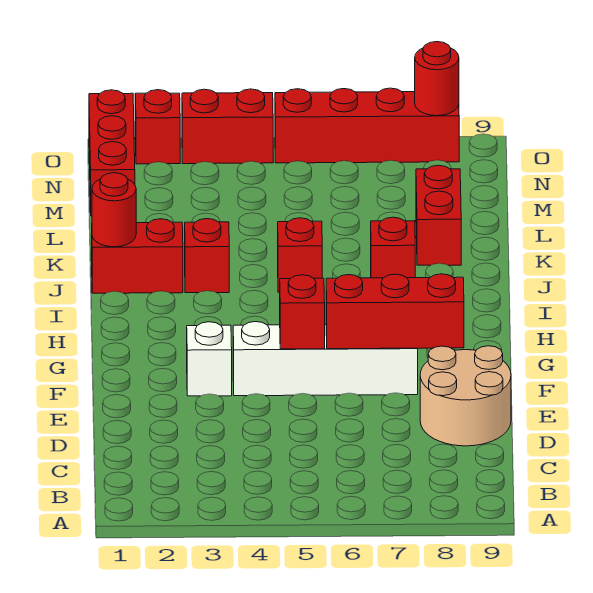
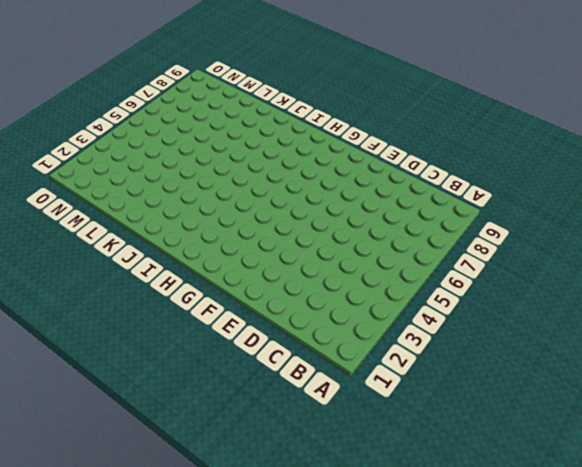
none -> tan 2x2 round brick [420,346,511,446]
none -> white 1x1 brick [187,322,232,396]
none -> white 1x4 brick [233,322,418,396]

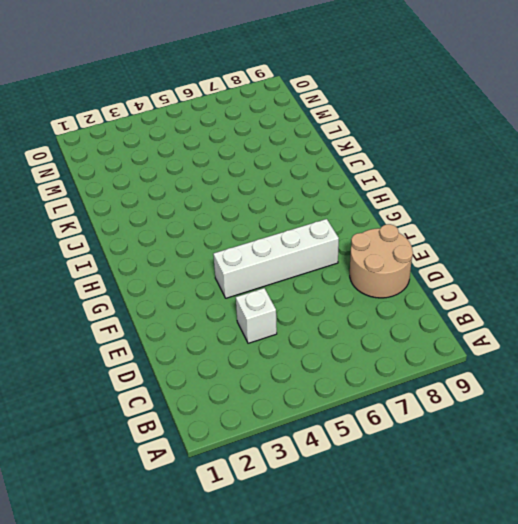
white 1x1 brick [236,288,277,343] -> white 1x1 brick moved to [187,322,232,396]
none -> red 1x2 brick [92,219,183,293]
none -> red 1x1 brick [185,219,229,293]
none -> red 1x1 brick [278,218,322,292]

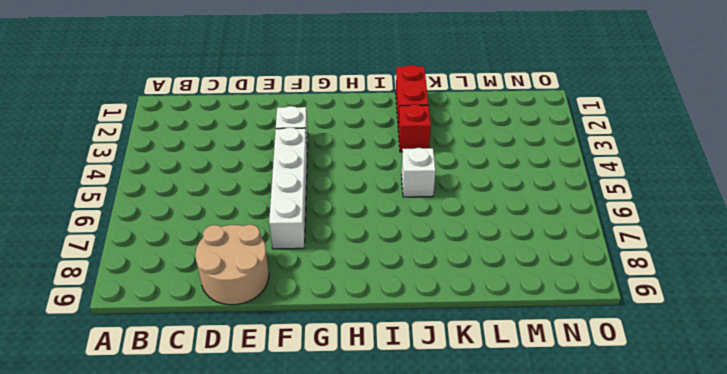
white 1x1 brick [402,148,436,197] -> red 1x1 brick [278,218,322,292]
none -> red 1x1 brick [371,217,415,278]
none -> red 1x2 brick [416,165,461,265]
none -> red 1x3 brick [89,90,135,216]

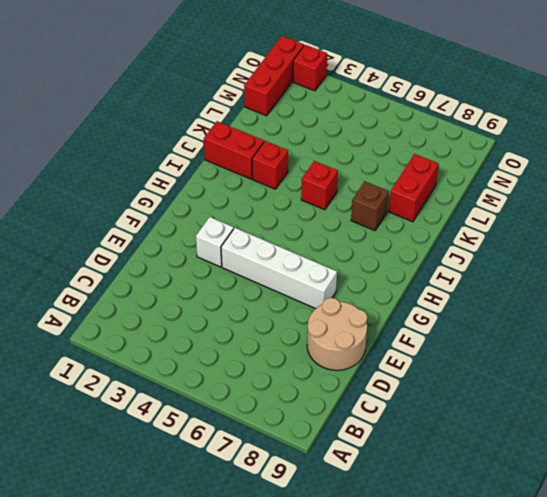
brown 1x1 brick [351,181,389,231] -> red 1x1 brick [371,217,415,278]
none -> red 1x2 brick [182,89,273,164]
none -> red 1x4 brick [275,88,459,163]
none -> red 1x1 brick [280,275,325,349]

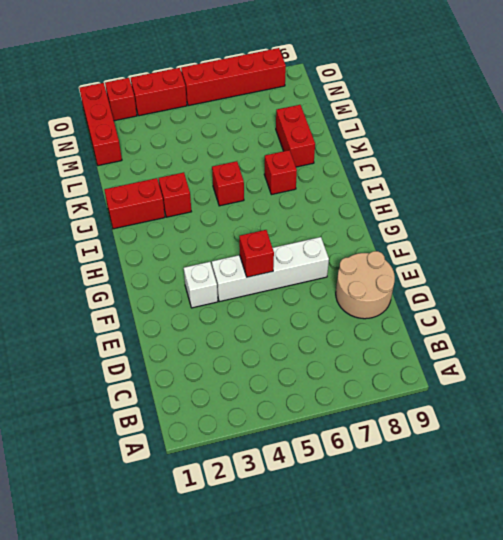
none -> red 1x3 brick [326,274,464,349]
none -> red 1x1 round brick [92,173,136,247]
none -> red 1x1 round brick [415,42,459,116]

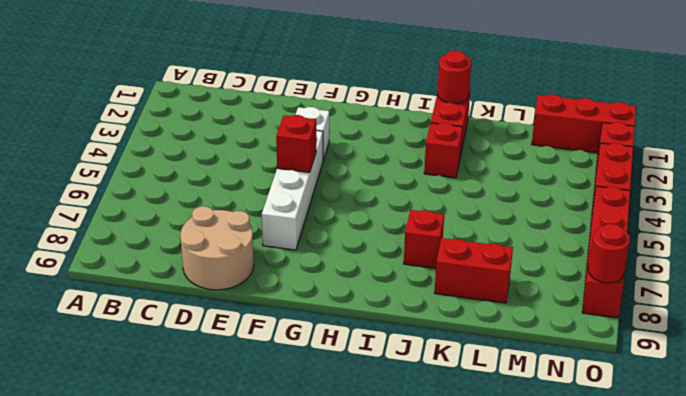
none -> red 1x1 brick [278,218,322,292]
none -> red 1x3 brick [326,274,464,349]

